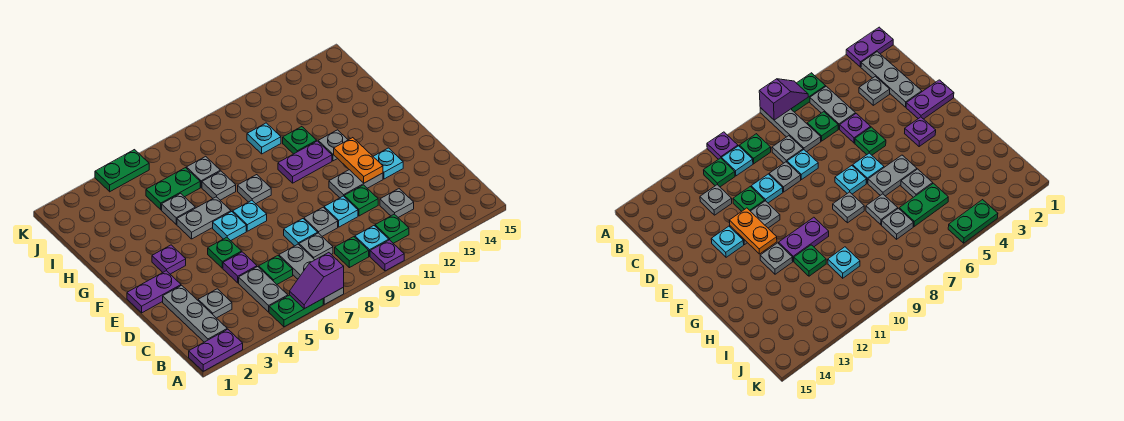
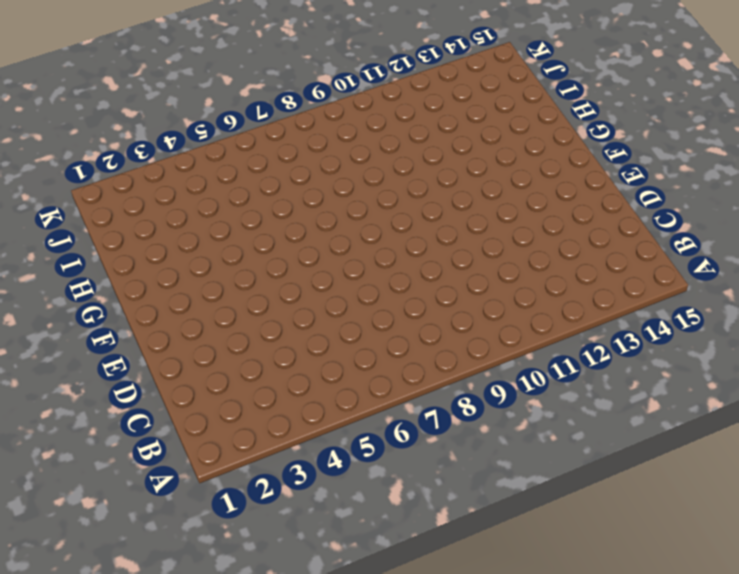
none -> purple 1x2 plate [189,329,243,371]
none -> green 1x2 plate [269,295,323,327]
none -> grey 1x3 plate [279,244,344,304]
none -> purple 1x1 plate [370,240,404,271]

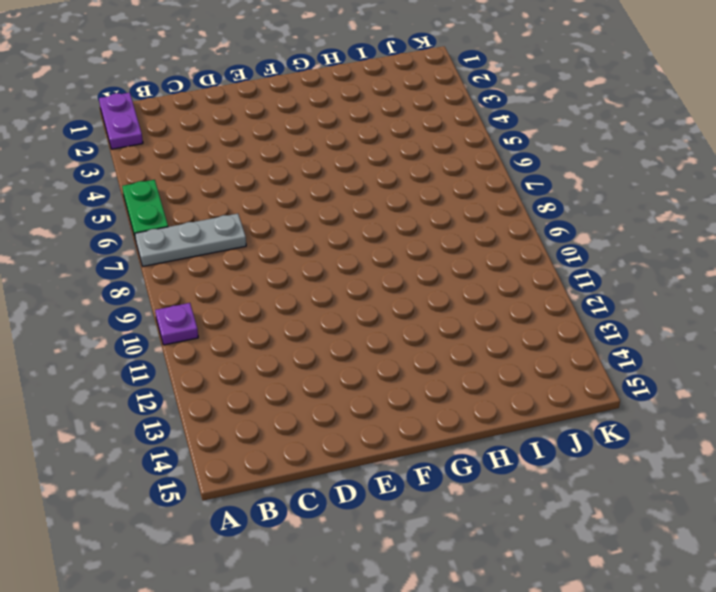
none -> grey 1x3 plate [163,285,227,342]
none -> grey 1x2 plate [239,267,288,312]
none -> green 1x1 plate [335,237,369,268]
none -> cyan 1x1 plate [355,226,389,256]

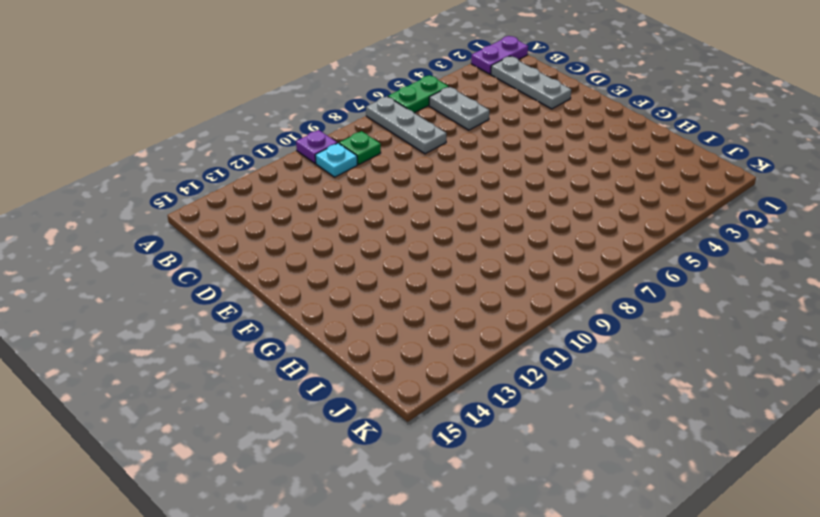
none -> green 1x1 plate [375,214,409,243]
none -> grey 1x1 plate [198,289,232,318]
none -> green 1x1 plate [259,256,293,284]
none -> grey 1x1 plate [299,233,333,260]

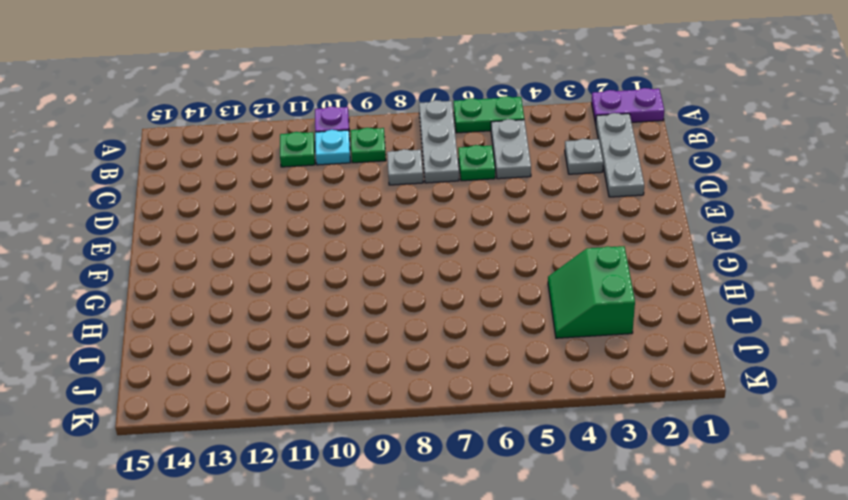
green 2x2 slope [548,246,635,338] -> none
none -> grey 1x1 plate [380,189,414,217]
none -> purple 1x1 plate [223,252,257,283]
none -> cyan 1x1 plate [284,219,318,246]
none -> grey 1x1 plate [304,207,338,236]

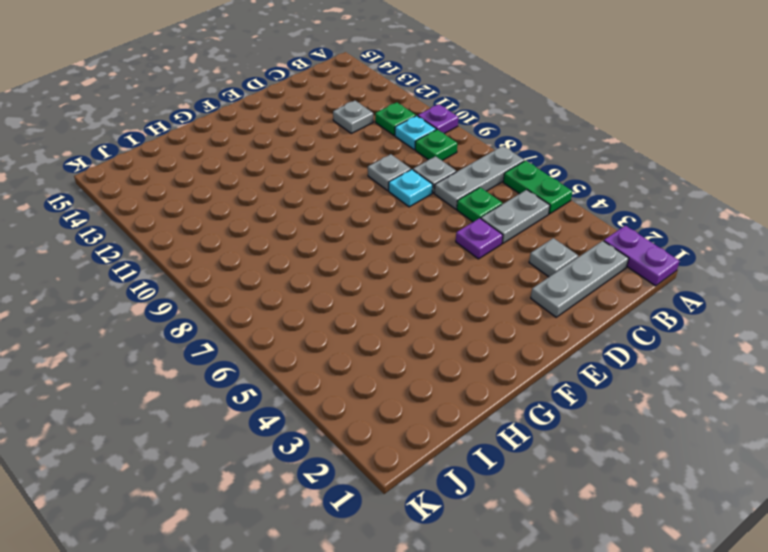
none -> cyan 1x1 plate [324,196,358,227]
none -> green 1x1 plate [344,185,378,216]
none -> purple 1x2 plate [127,271,181,313]
none -> green 1x1 plate [208,237,242,268]

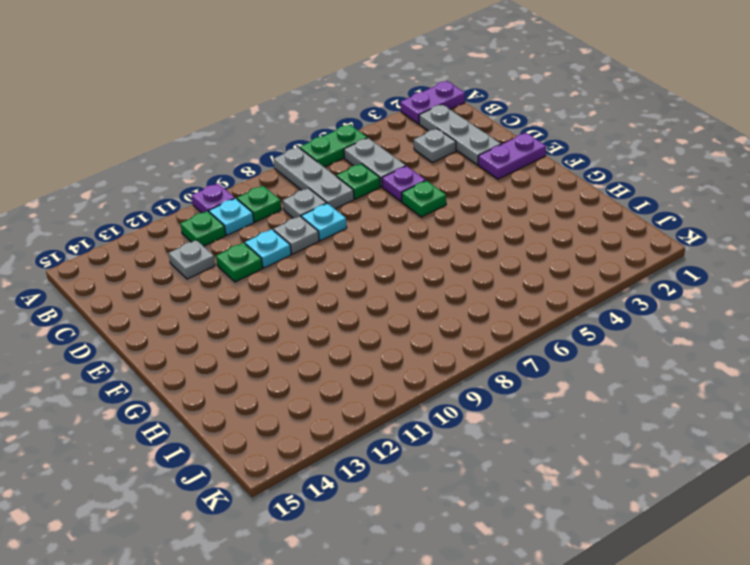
none -> grey 1x2 plate [329,170,383,198]
none -> cyan 1x1 plate [373,148,403,179]
none -> purple 1x1 plate [152,245,186,274]
none -> cyan 1x1 plate [213,212,246,241]

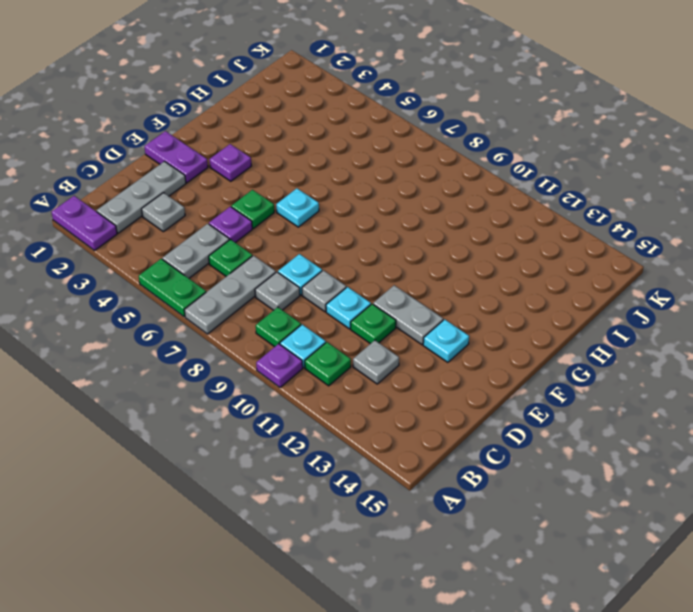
none -> cyan 1x1 plate [233,200,267,231]
none -> grey 1x2 plate [177,197,231,239]
none -> grey 1x1 plate [238,175,271,204]
none -> purple 1x2 plate [278,141,332,183]

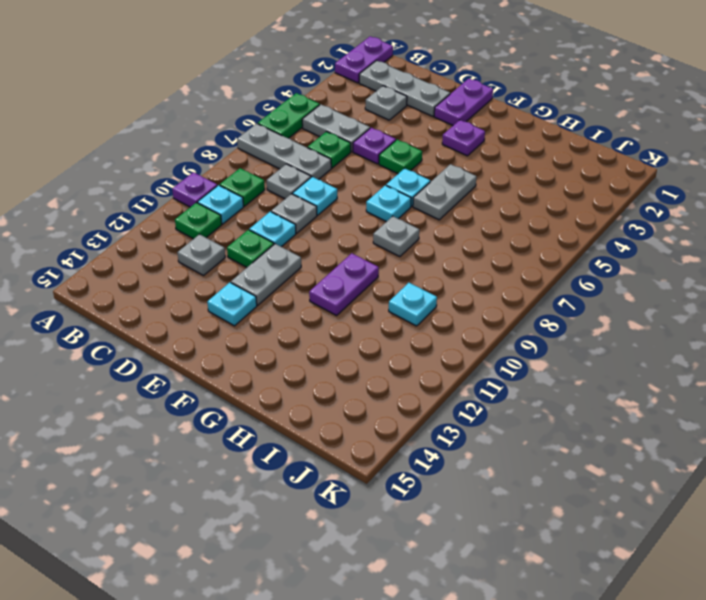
none -> grey 1x1 plate [318,130,348,161]
none -> grey 1x1 plate [162,193,195,224]
none -> grey 1x1 plate [202,171,236,200]
none -> green 1x1 plate [283,127,317,154]

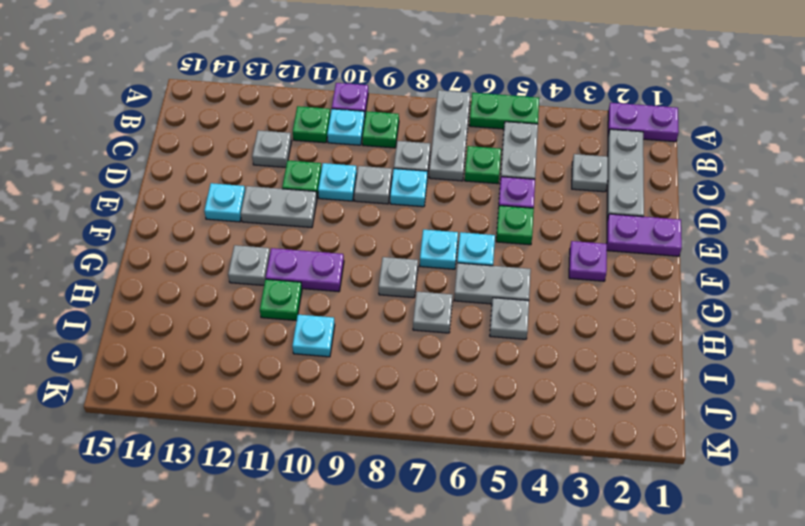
none -> green 1x2 plate [146,168,200,210]
none -> grey 1x1 plate [187,156,220,187]
none -> green 1x2 plate [95,150,149,192]
none -> purple 1x2 slope [290,253,344,309]

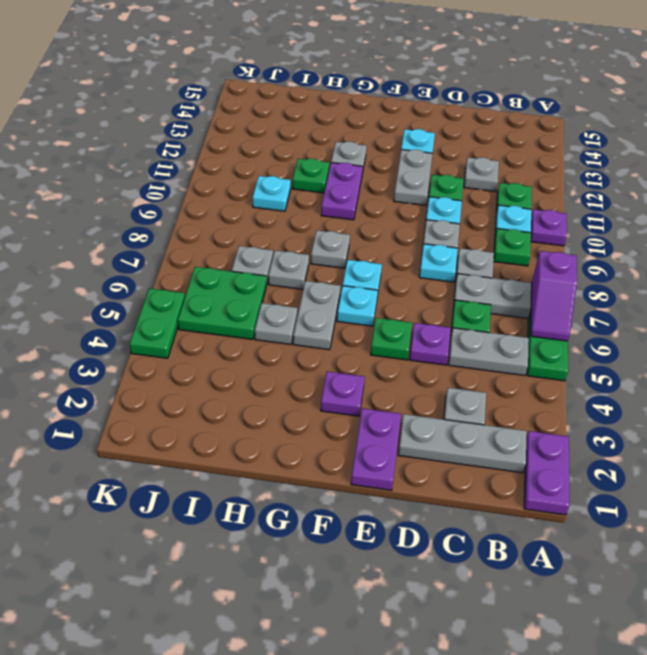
green 2x2 plate [178,267,267,339] -> green 1x2 plate [146,168,200,210]
none -> orange 1x2 plate [334,138,383,183]

